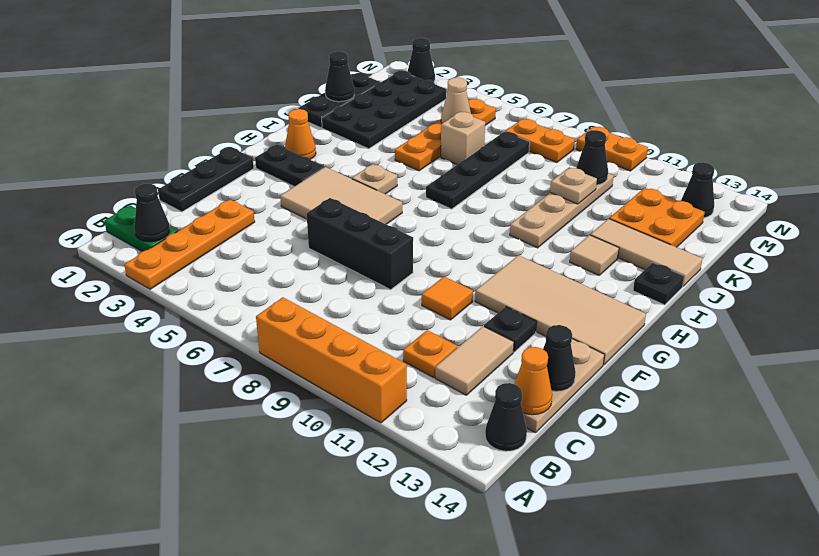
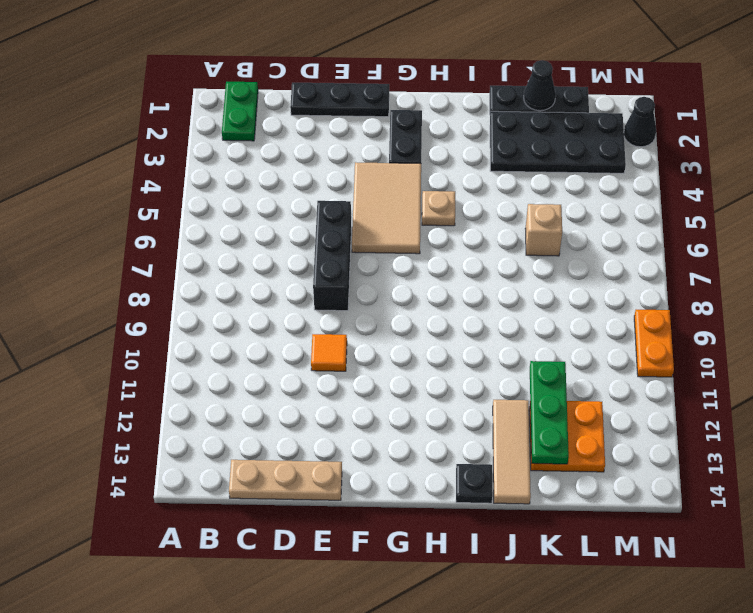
green 1x3 plate [530,361,569,464] -> none
none -> orange 1x4 plate [125,200,255,289]
none -> orange 1x4 brick [256,297,407,423]
none -> black 1x1 cone [485,383,527,451]
none -> orange 1x1 plate [403,330,457,378]

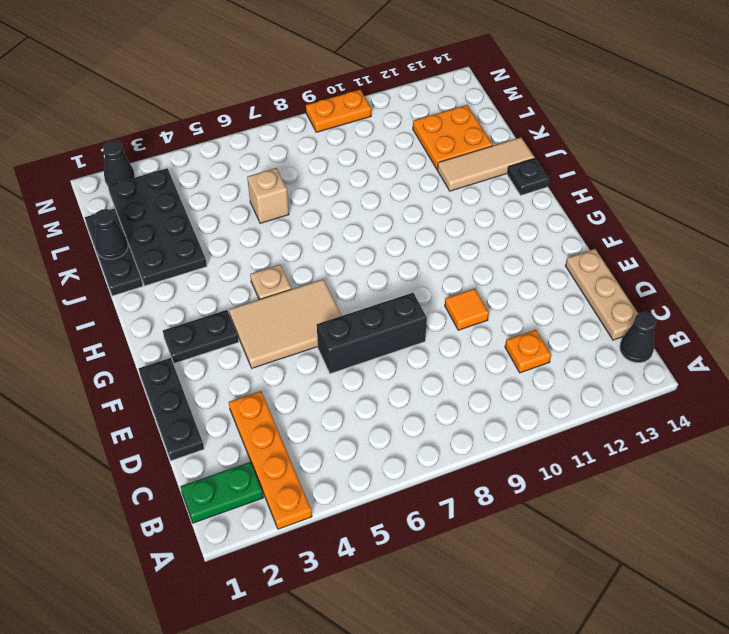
none -> orange 1x4 brick [256,297,407,423]
none -> tan 1x2 tile [435,326,514,395]
none -> black 1x1 plate [484,307,537,352]
none -> tan 2x4 tile [475,255,646,365]

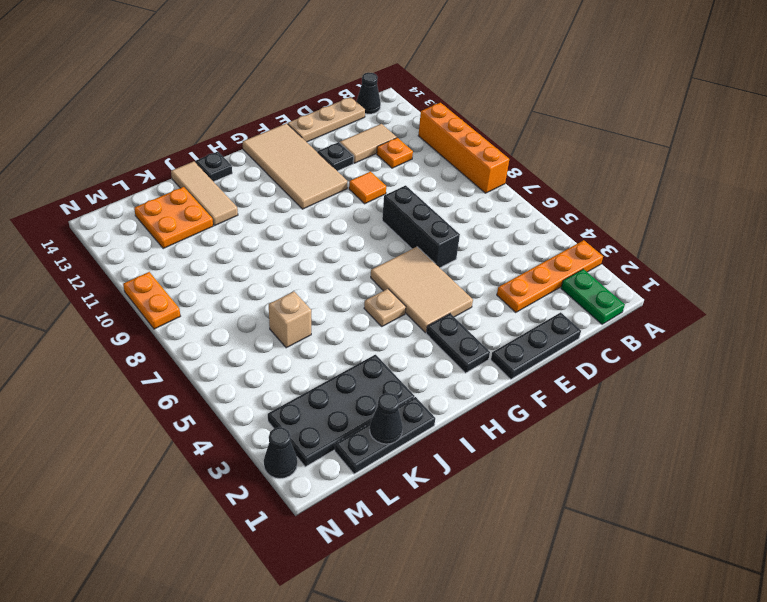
none -> orange 1x1 cone [285,109,316,159]
none -> black 1x4 plate [426,132,530,209]
none -> tan 1x4 plate [510,173,614,248]
none -> tan 1x1 tile [570,235,619,275]

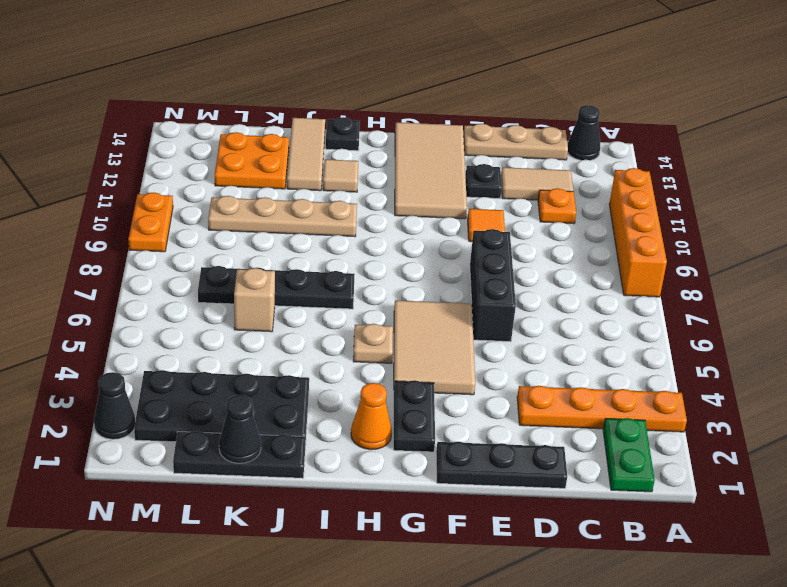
none -> orange 1x4 plate [395,99,496,171]
none -> orange 1x2 plate [505,119,575,163]
none -> black 1x1 cone [681,162,714,218]
none -> black 1x1 cone [134,184,170,242]

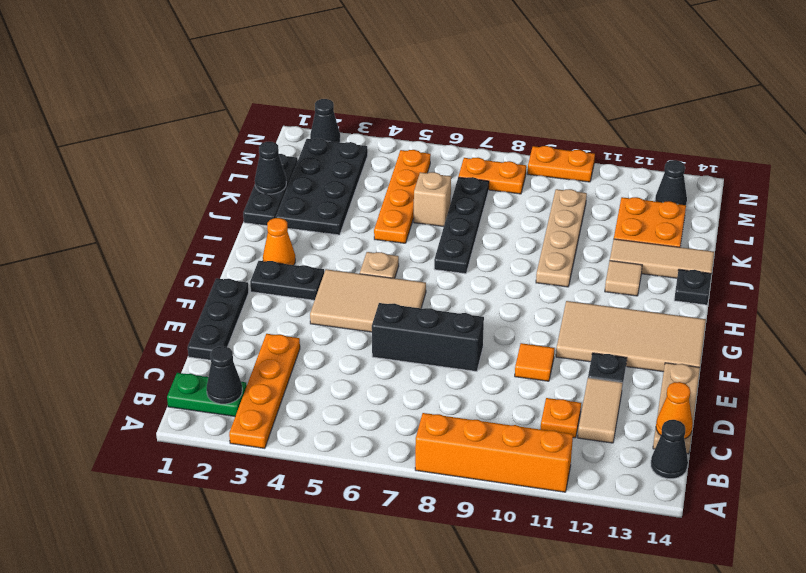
none -> black 1x1 cone [543,325,576,391]
none -> tan 1x1 plate [550,167,597,204]
none -> tan 1x1 cone [441,78,471,123]
none -> black 1x1 cone [576,130,608,185]

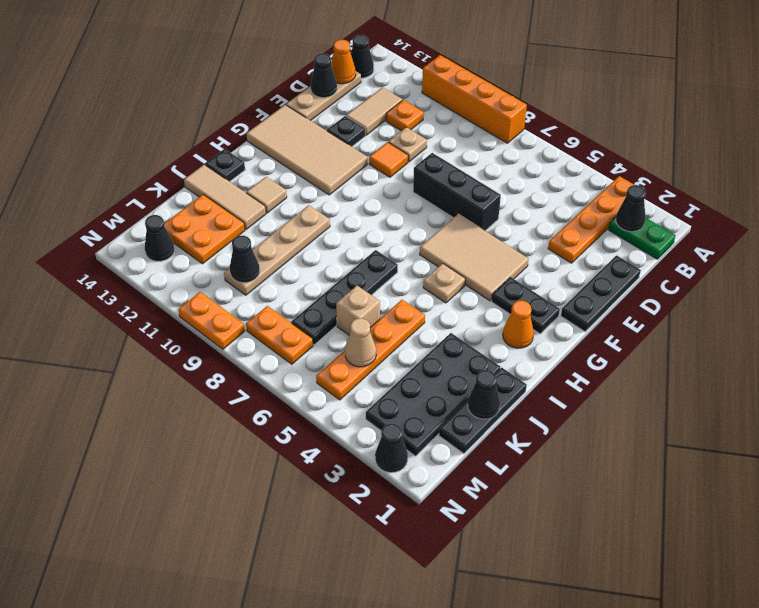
tan 1x1 plate [388,127,427,162] -> tan 1x1 plate moved to [550,167,597,204]

